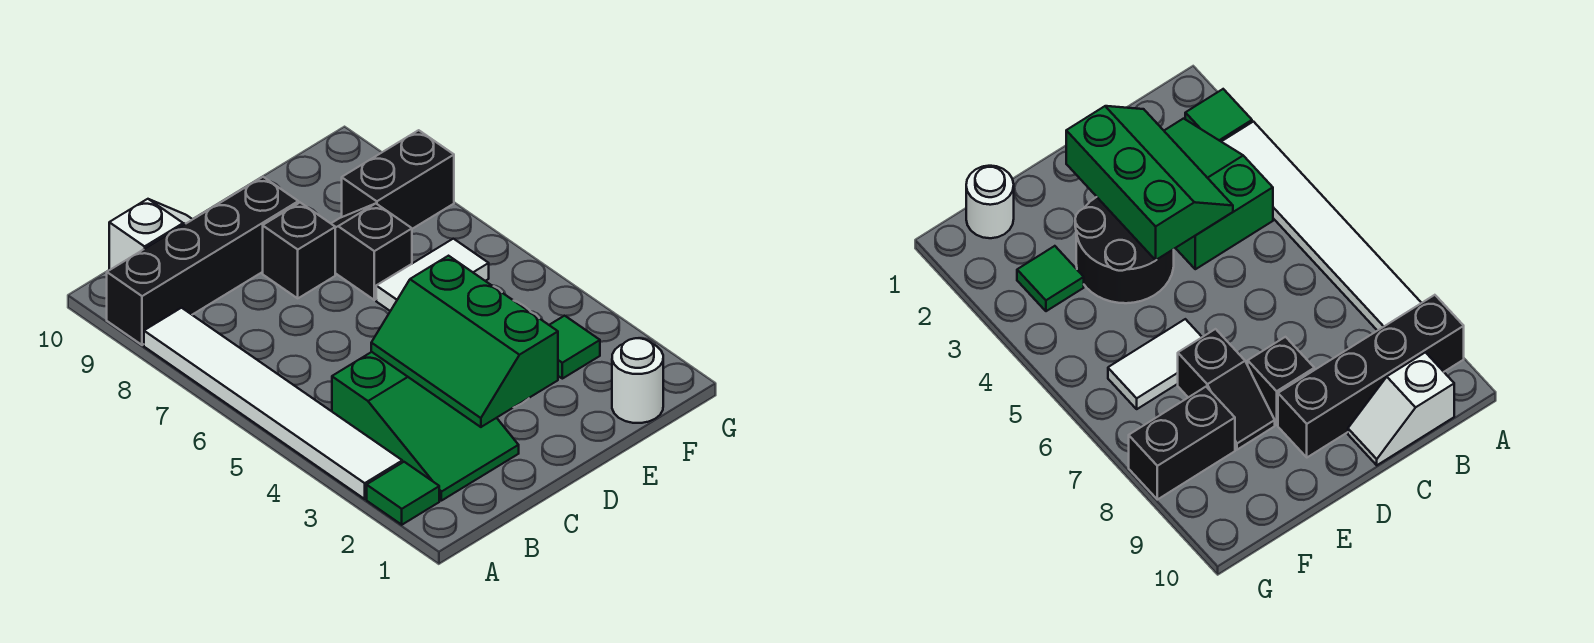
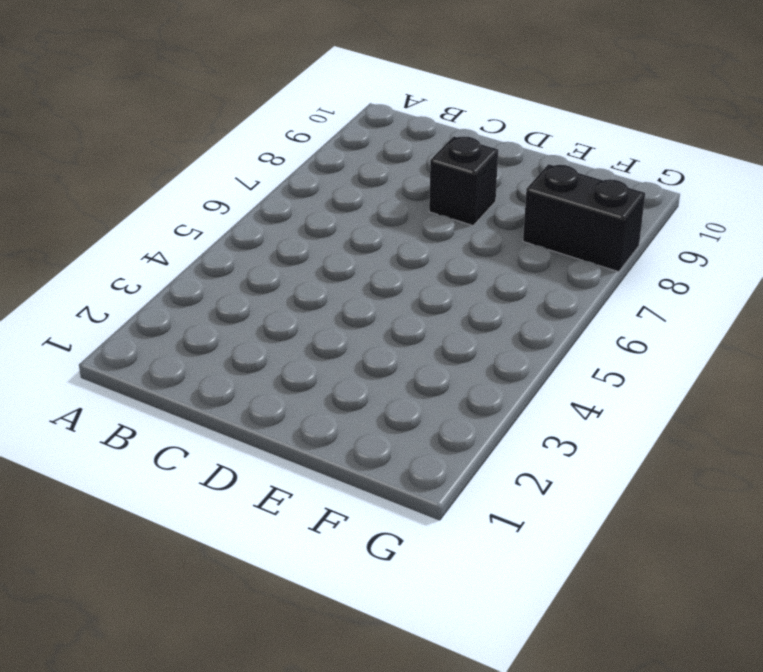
none -> green 1x1 tile [367,462,439,525]
none -> white 1x6 tile [144,308,402,499]
none -> black 1x4 brick [107,177,298,345]

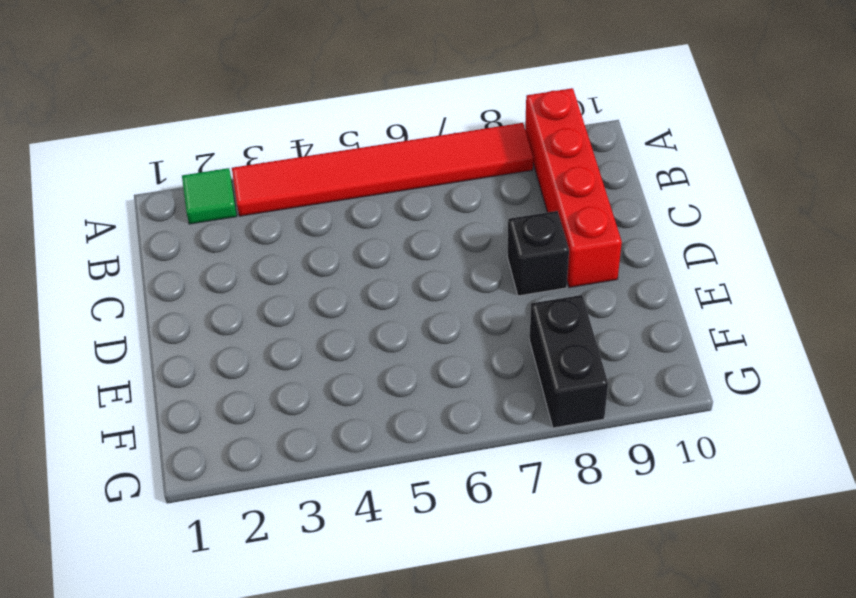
red 1x6 tile [232,123,533,216] -> white 1x6 tile [144,308,402,499]
red 1x4 brick [525,88,622,287] -> black 1x4 brick [107,177,298,345]
none -> green 2x3 slope [332,352,519,501]
none -> white 1x2 slope [109,199,193,270]
none -> black 2x2 round brick [1075,197,1174,303]

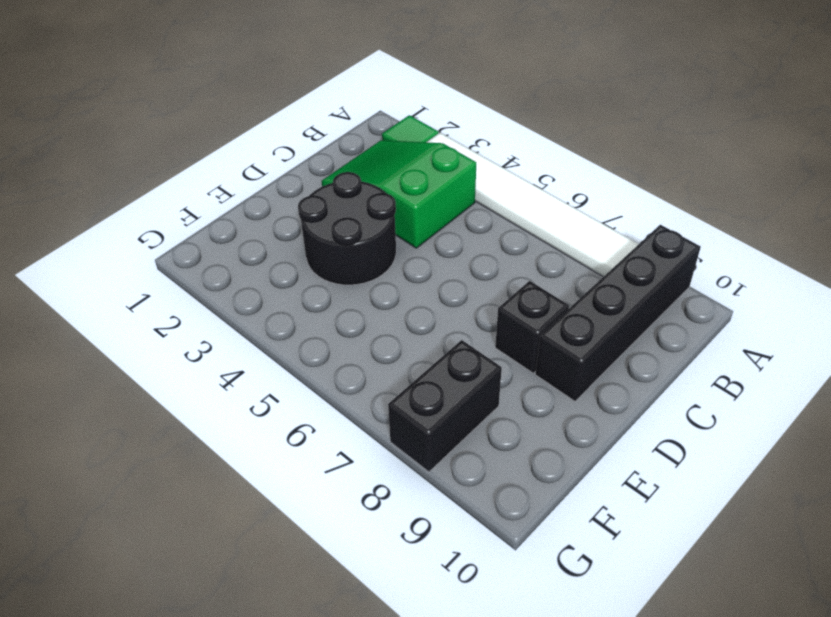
none -> white 1x2 slope [109,199,193,270]
none -> white 1x2 tile [376,239,489,311]
none -> black 1x2 slope [331,203,412,300]

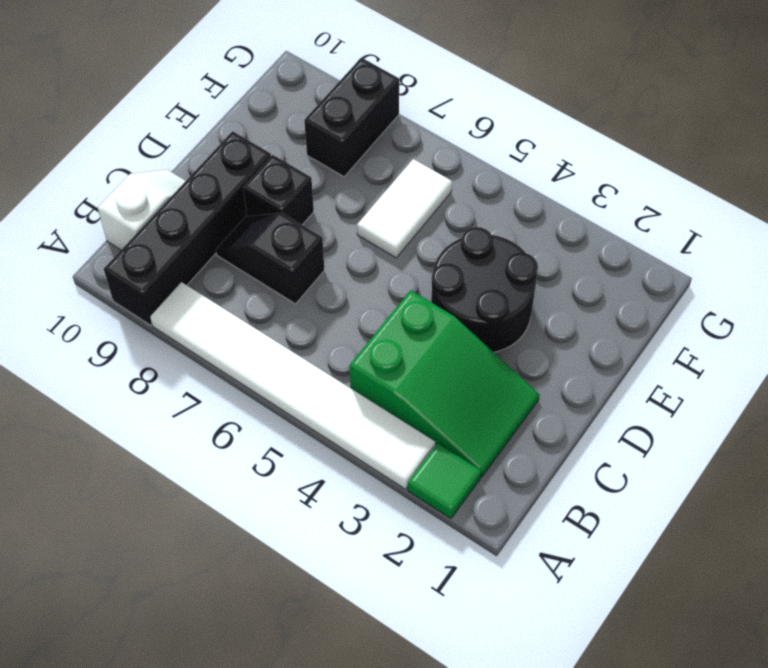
black 1x2 slope [216,213,324,304] -> black 1x2 slope moved to [331,203,412,300]
none -> white 1x1 round brick [612,338,663,423]
none -> green 1x1 tile [550,316,600,379]
none -> green 2x3 slope [371,256,558,427]

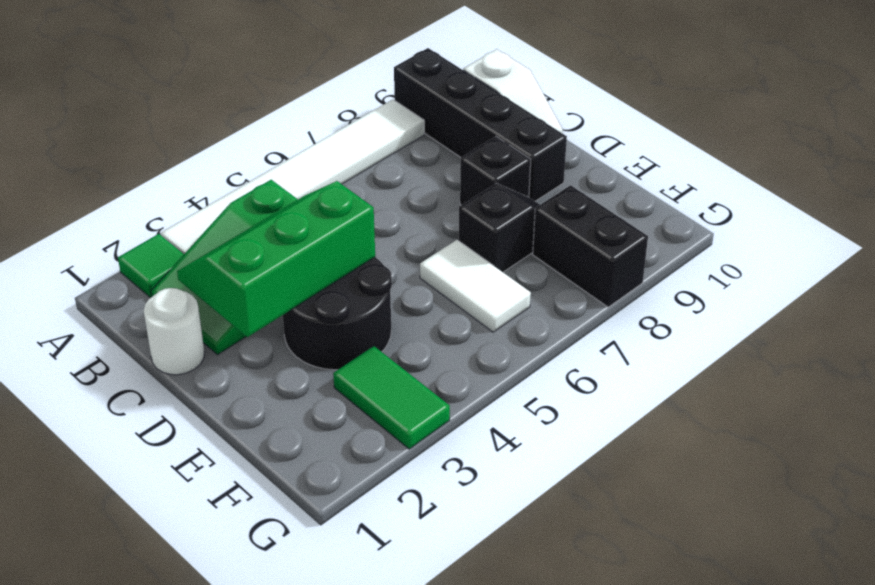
white 1x1 round brick [144,288,205,375] -> white 1x1 round brick moved to [612,338,663,423]
green 1x2 tile [333,346,450,449] -> green 1x1 tile [550,316,600,379]

